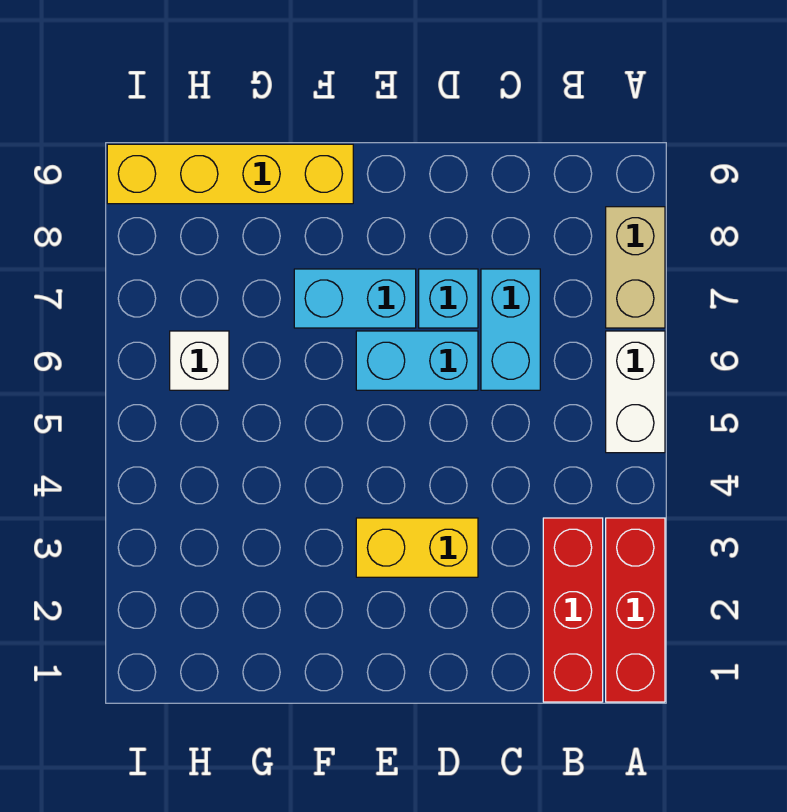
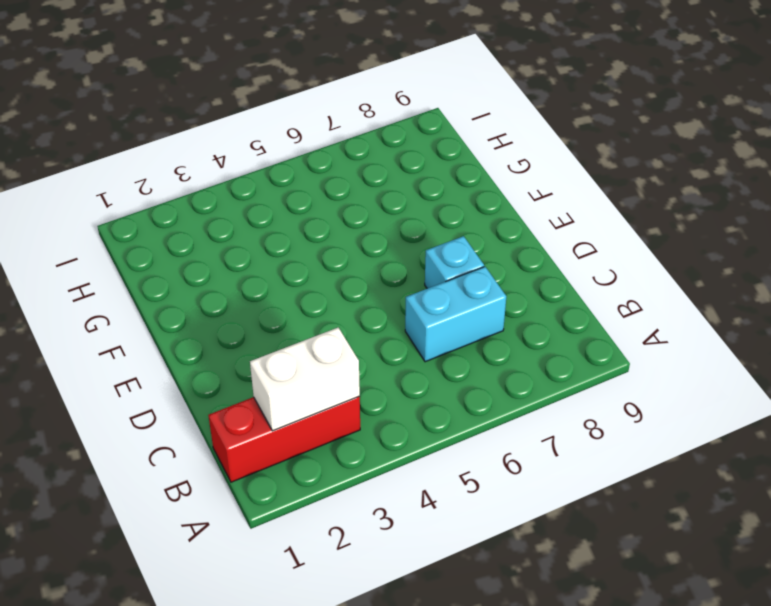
white 1x2 brick [250,328,360,431] -> white 1x2 brick moved to [606,331,665,453]
none -> red 1x3 brick [606,518,665,702]
none -> tan 1x2 brick [606,207,665,328]

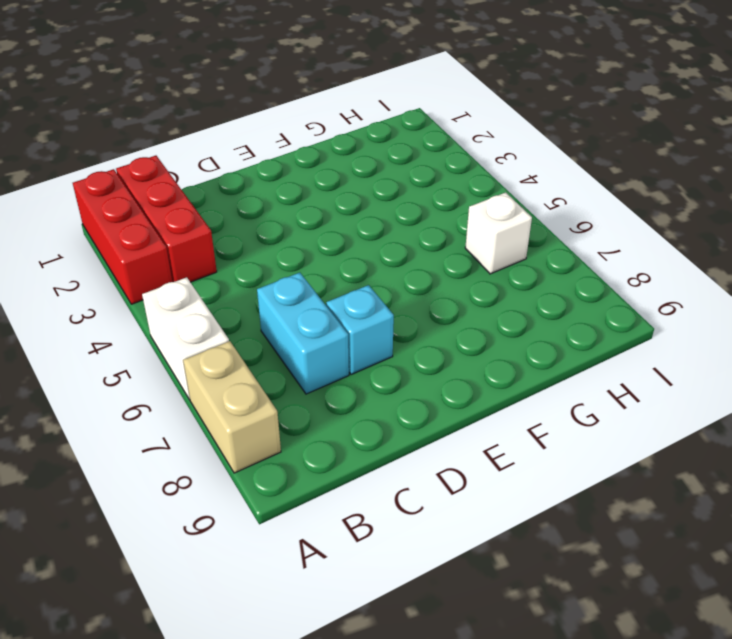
none -> yellow 1x2 brick [356,518,478,577]
none -> cyan 1x2 brick [356,331,478,390]

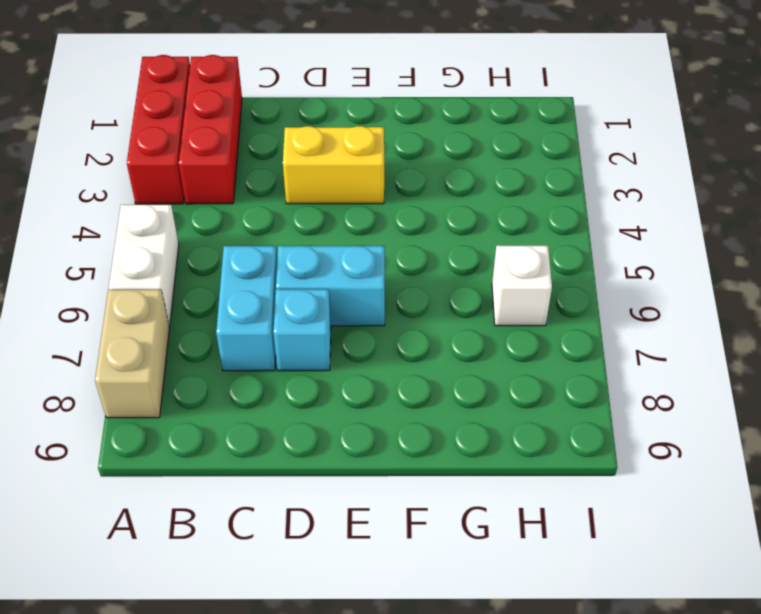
none -> cyan 1x2 brick [294,269,416,328]
none -> yellow 1x4 brick [107,144,353,204]

